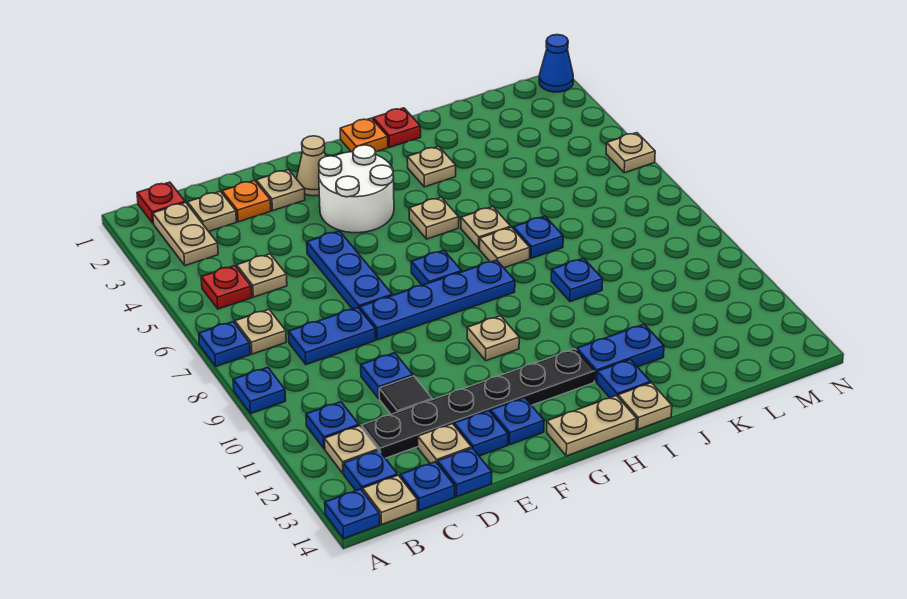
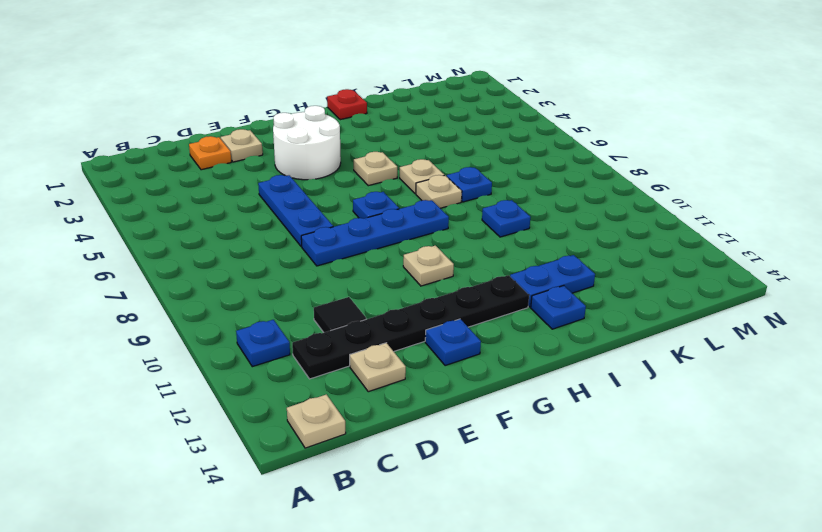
none -> blue 1x1 plate [199,322,250,366]
none -> blue 1x1 plate [233,367,286,413]
none -> blue 1x1 plate [325,489,380,539]
none -> red 1x1 plate [137,182,185,223]

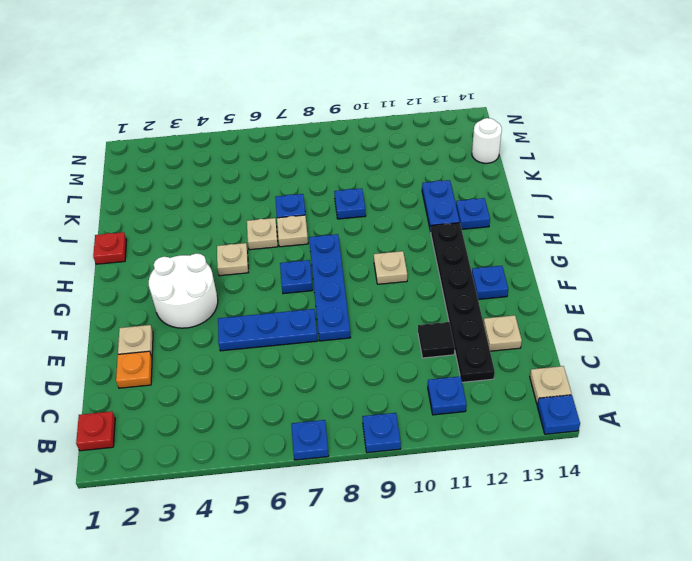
white 1x1 round brick [472,118,502,163] -> none
none -> tan 1x2 plate [153,202,218,266]
none -> red 1x1 plate [201,266,252,309]
none -> tan 1x1 plate [235,309,286,354]
none -> tan 1x1 plate [325,426,378,474]

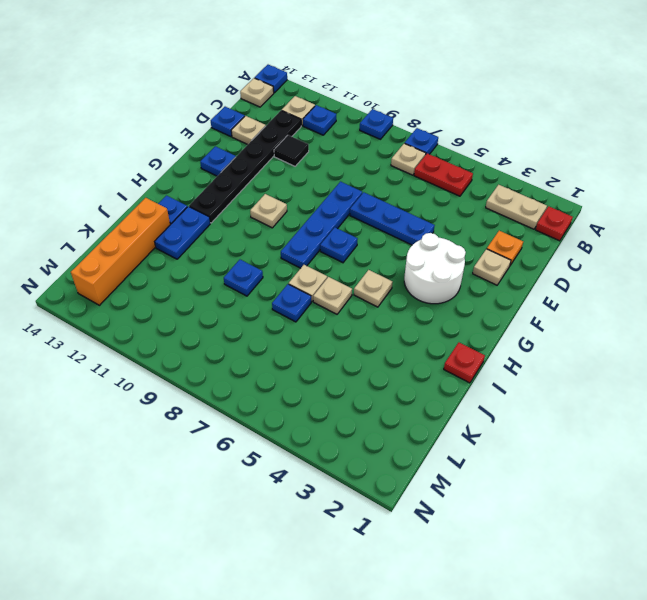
red 1x2 plate [414,154,473,196] -> red 1x1 plate [201,266,252,309]
orange 1x4 brick [71,198,170,305] -> none
none -> blue 1x1 plate [343,450,397,491]
none -> tan 1x1 plate [188,192,237,231]
none -> tan 1x1 plate [237,254,287,297]
none -> blue 1x2 plate [288,308,376,365]

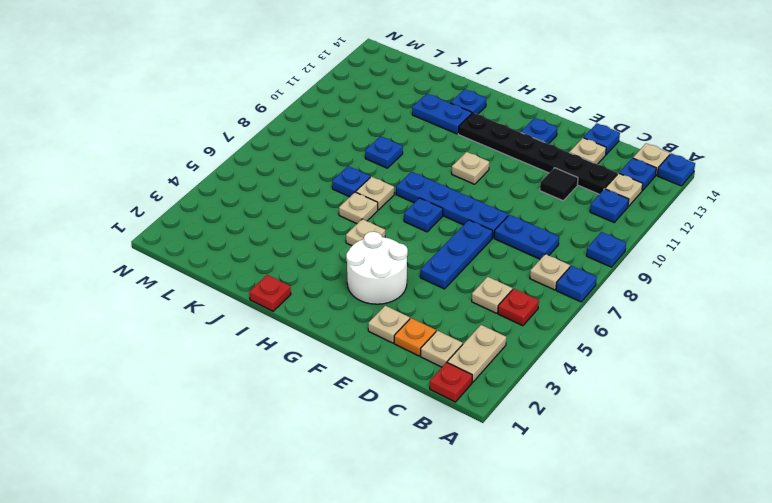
none -> blue 1x1 plate [400,462,455,511]
none -> blue 1x1 plate [361,353,413,399]
none -> blue 1x1 plate [454,411,508,456]
none -> tan 1x1 cone [297,136,326,196]

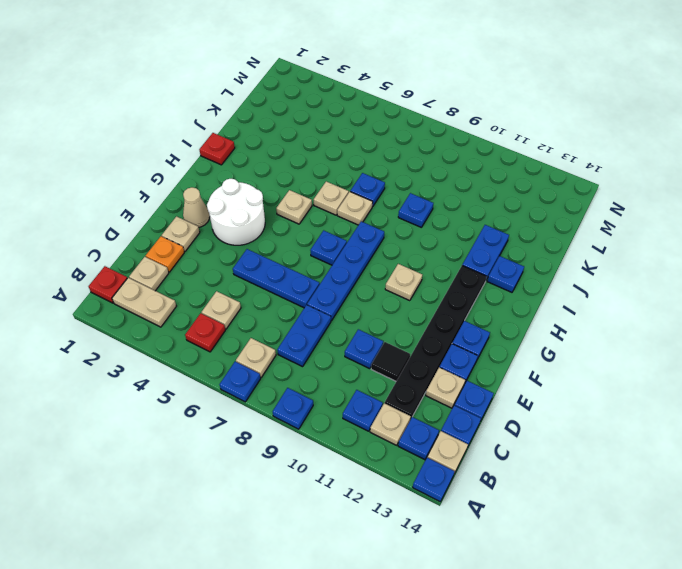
none -> tan 1x2 plate [547,396,637,456]
none -> orange 1x1 plate [340,118,388,152]
none -> tan 1x1 plate [407,146,456,187]
none -> tan 1x1 plate [618,383,672,429]

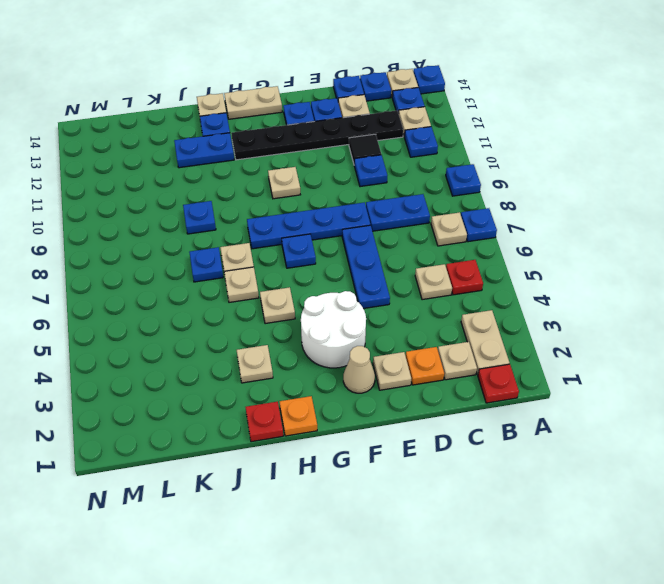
none -> blue 1x1 cone [539,35,573,92]
none -> tan 1x1 plate [606,133,655,173]

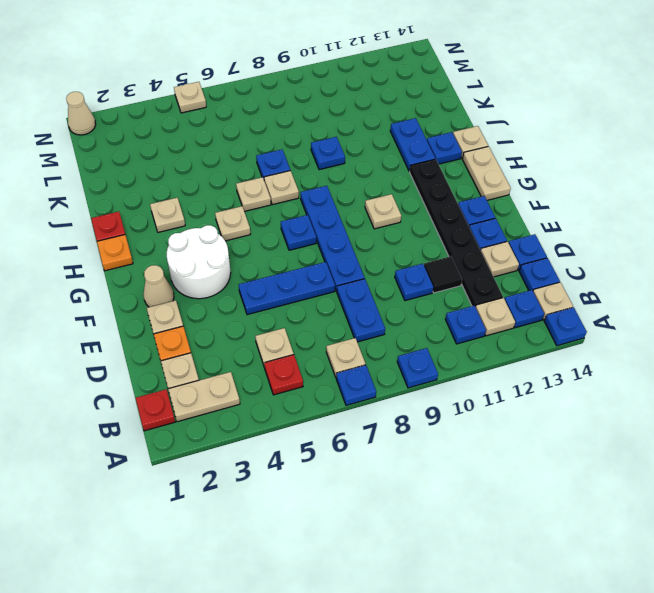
tan 1x1 cone [66,92,96,135] -> blue 1x1 cone [539,35,573,92]

